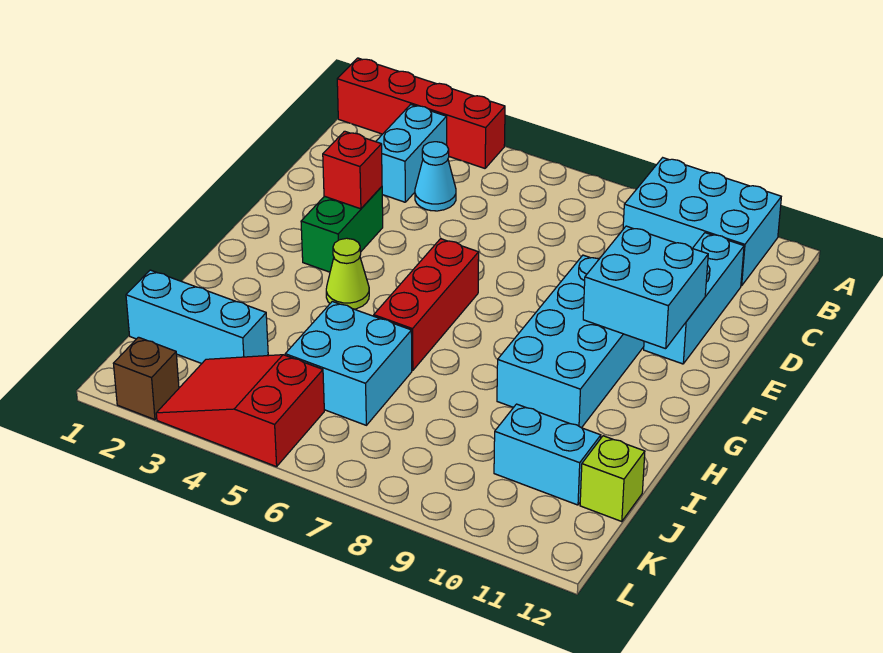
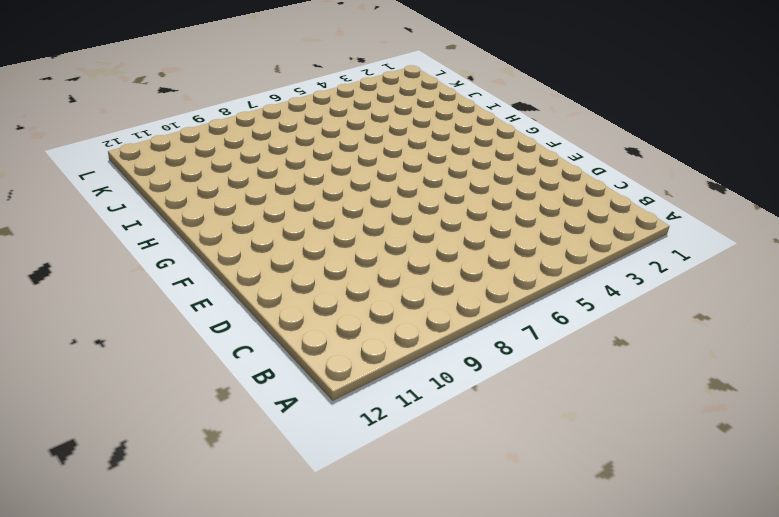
none -> red 1x4 brick [337,58,505,168]
none -> cyan 2x3 brick [623,158,781,286]
none -> cyan 1x2 brick [376,104,447,202]

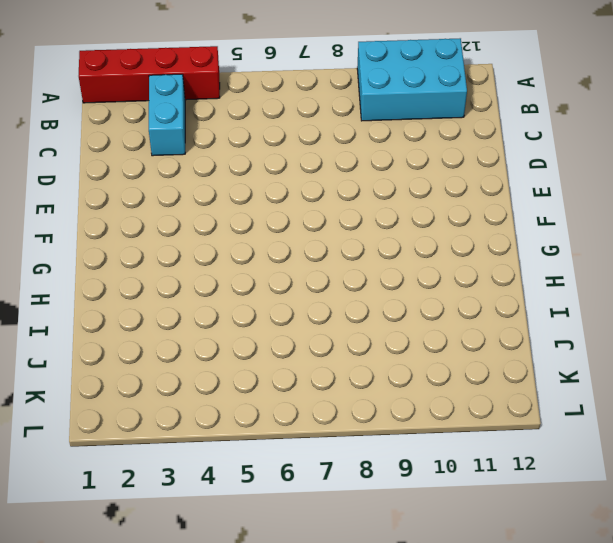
none -> cyan 1x1 cone [415,142,456,211]
none -> cyan 1x3 brick [644,233,744,364]
none -> green 1x2 brick [301,187,383,272]

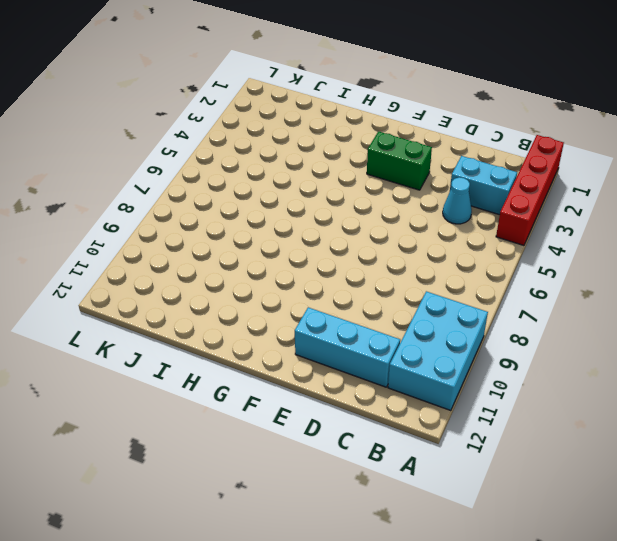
none -> cyan 2x4 brick [497,255,644,428]
none -> red 1x3 brick [374,239,479,370]
none -> lime 1x1 cone [326,238,369,309]

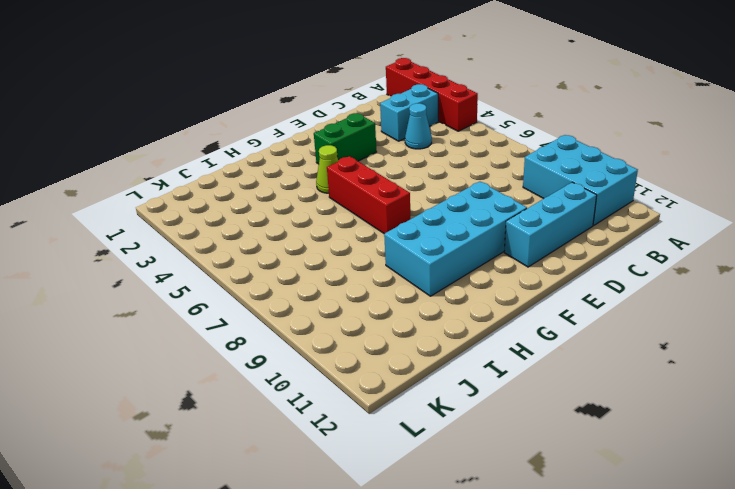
red 1x3 brick [327,156,410,234] -> red 1x3 brick turned to [374,239,479,370]
none -> cyan 2x2 brick [285,301,412,425]
none -> cyan 1x3 brick [126,270,268,364]
none -> cyan 1x2 brick [494,404,601,505]

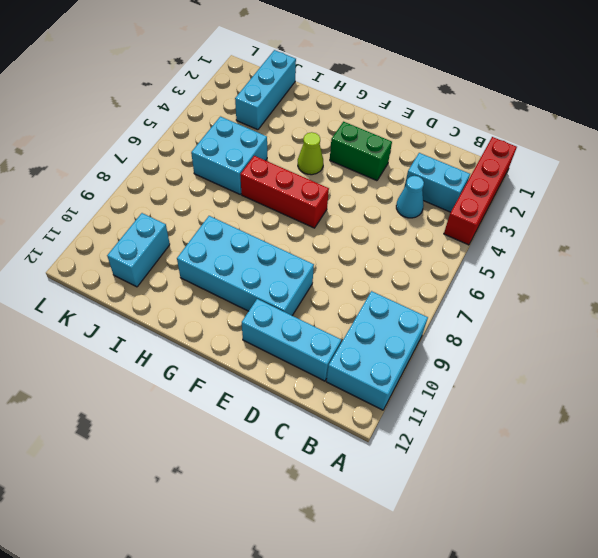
none -> lime 1x1 brick [580,436,645,522]
none -> red 2x3 slope [156,355,324,467]
none -> brown 1x1 brick [114,337,179,420]

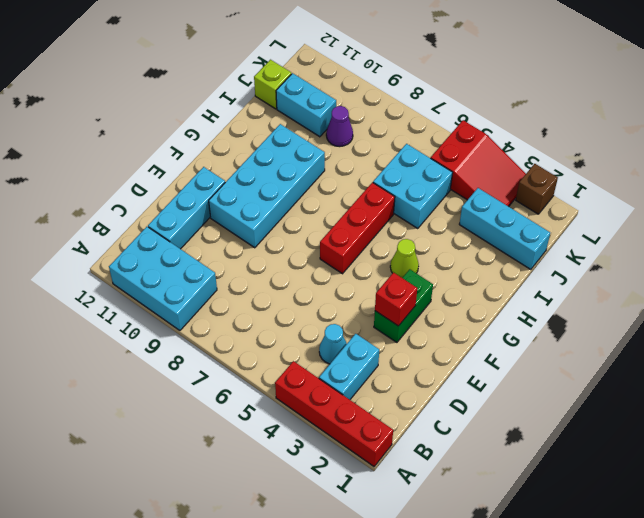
purple 1x1 cone [326,106,353,147] -> none
none -> cyan 2x2 brick [583,226,708,349]

